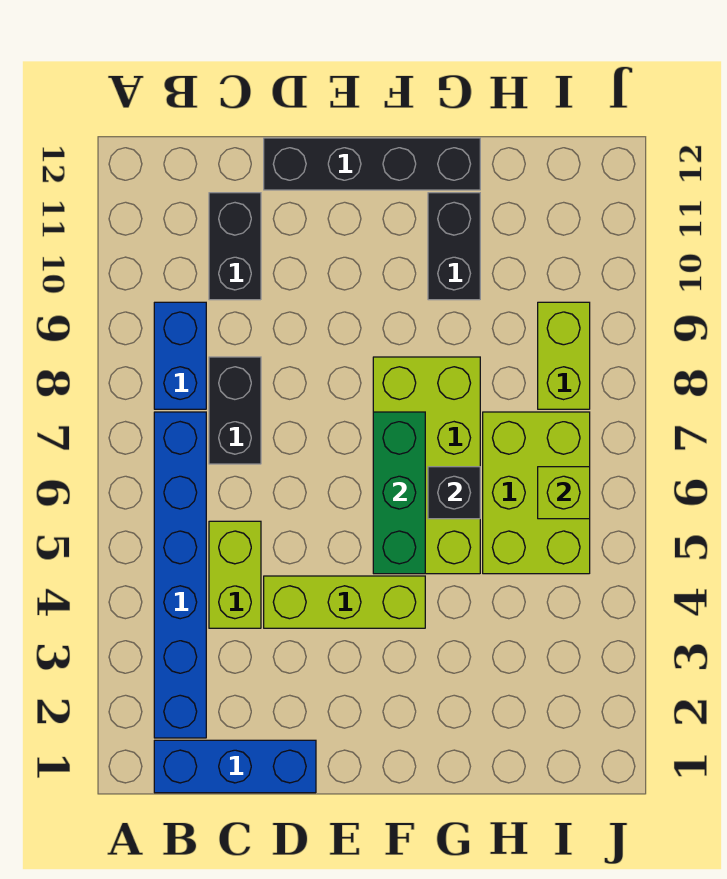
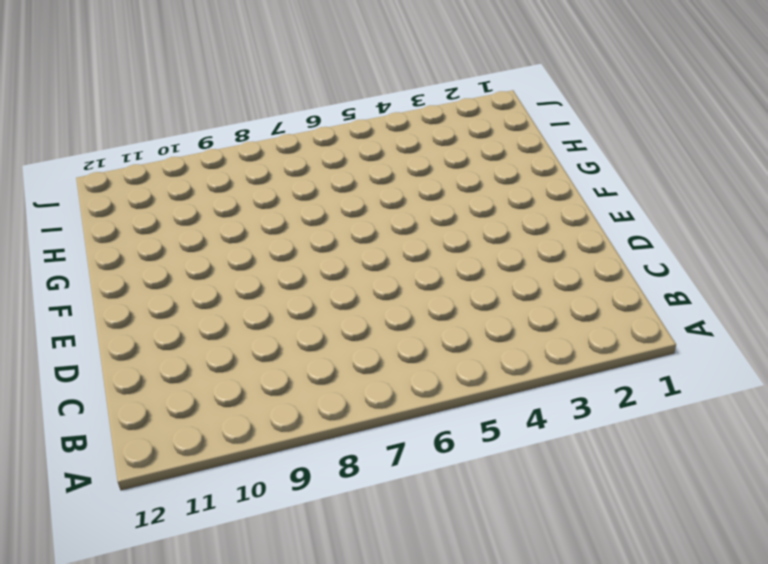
none -> blue 1x3 brick [154,740,316,793]
none -> blue 1x6 brick [154,412,206,738]
none -> blue 1x2 brick [154,302,206,409]

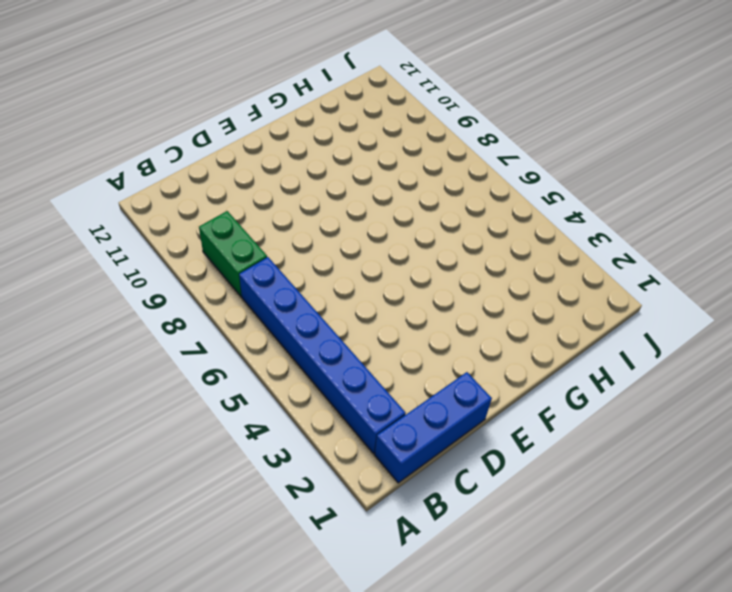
green 1x2 brick [199,211,267,297] -> blue 1x2 brick [154,302,206,409]
none -> lime 1x2 brick [209,521,261,628]
none -> black 1x2 brick [209,357,261,464]
none -> black 1x2 brick [209,193,261,300]

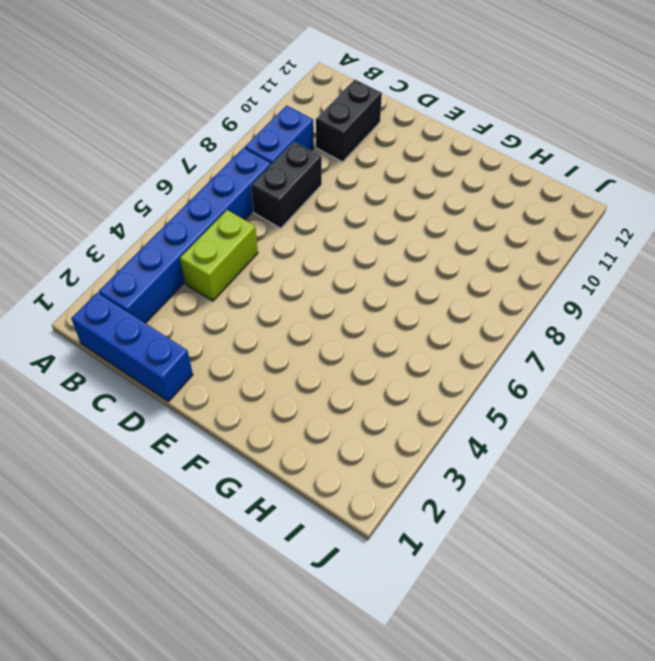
none -> lime 1x3 brick [264,576,425,628]
none -> black 1x4 brick [264,138,480,190]
none -> lime 2x4 brick [373,357,480,574]

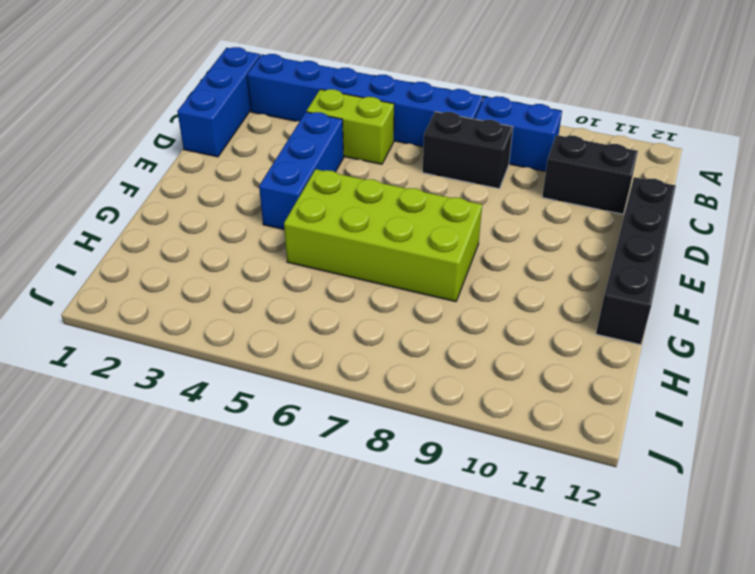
blue 1x3 brick [259,112,344,229] -> lime 1x3 brick [264,576,425,628]
none -> black 1x2 brick [428,193,480,300]
none -> lime 2x3 brick [483,412,590,574]
none -> lime 1x2 brick [538,302,590,409]

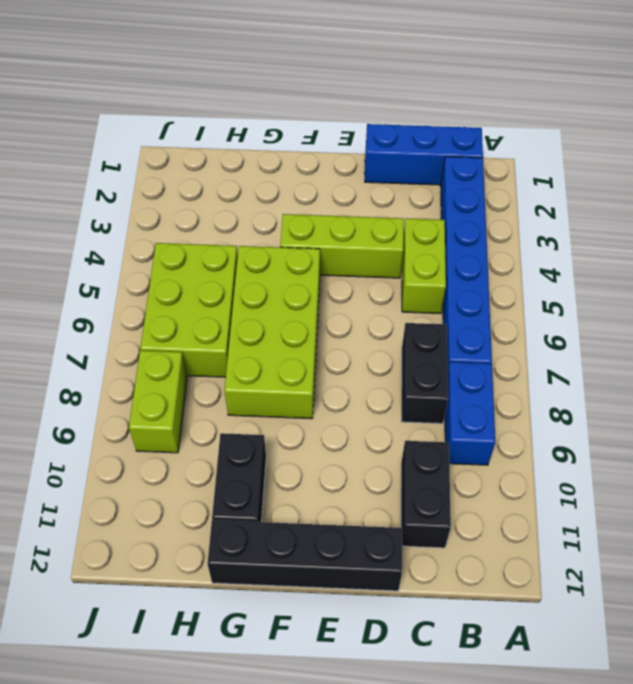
none -> green 1x3 brick [373,412,425,574]
none -> black 1x1 brick [428,467,480,519]
none -> lime 1x1 brick [538,467,590,519]

